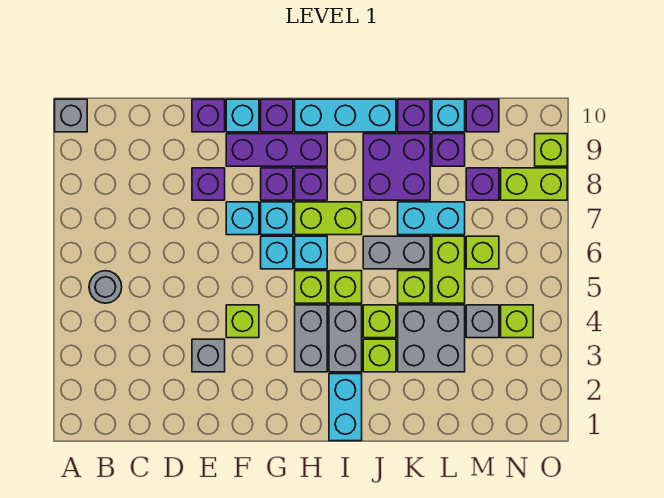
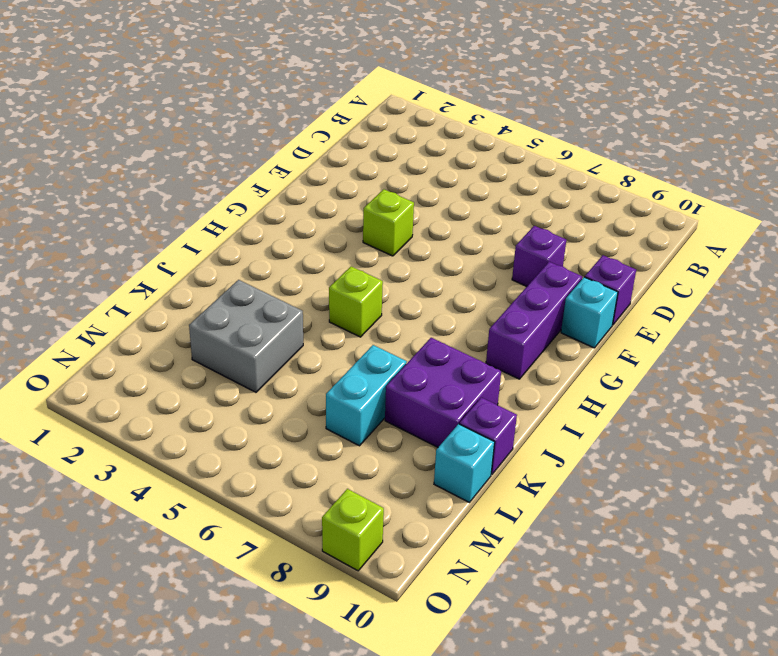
none -> grey 1x1 brick [55,99,87,132]
none -> grey 1x1 round brick [89,271,122,303]
none -> grey 1x1 brick [192,339,225,372]
none -> cyan 1x1 brick [226,202,259,235]

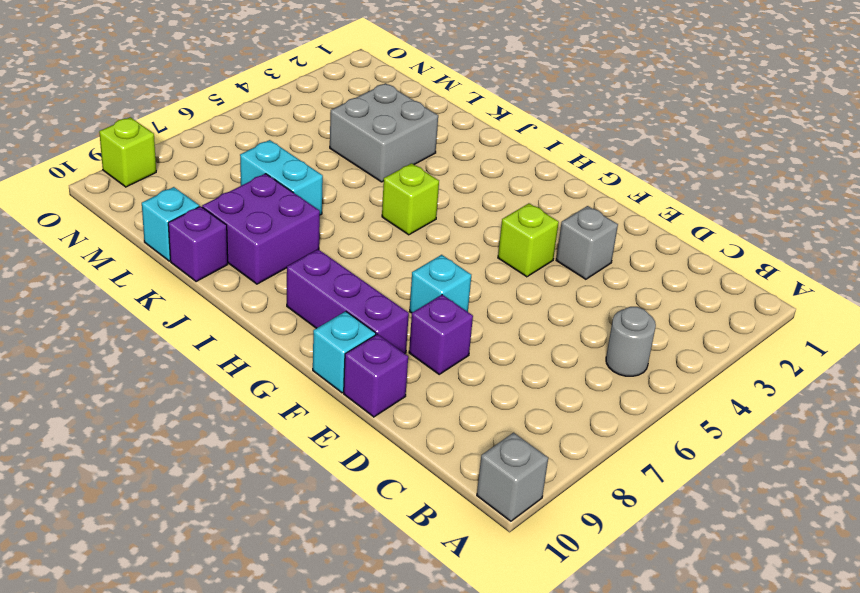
none -> cyan 1x1 brick [261,236,293,269]
none -> cyan 1x1 brick [261,202,293,235]
none -> purple 1x1 brick [261,168,293,200]
none -> purple 1x1 brick [261,99,293,132]

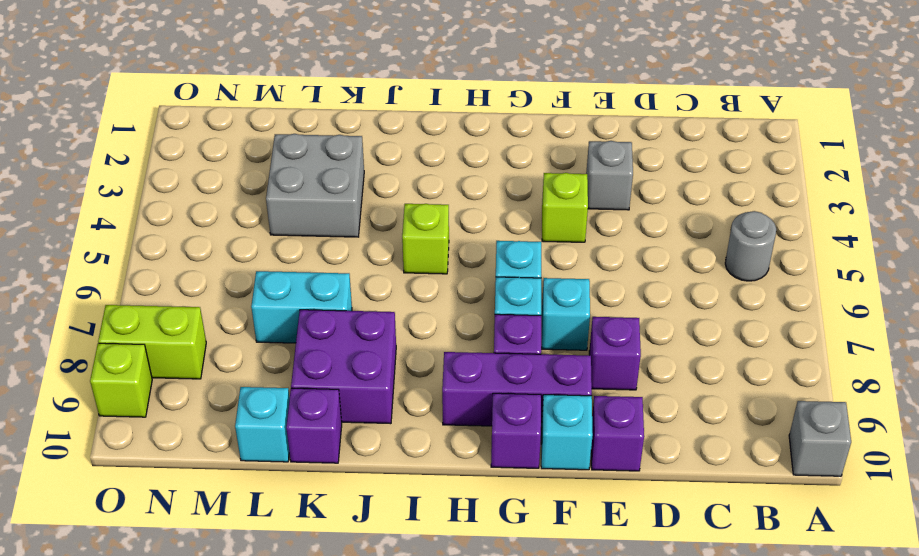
none -> grey 1x2 brick [295,305,327,372]
none -> lime 1x1 brick [295,271,327,303]
none -> cyan 1x1 brick [295,236,327,269]
none -> lime 1x2 brick [295,202,362,235]

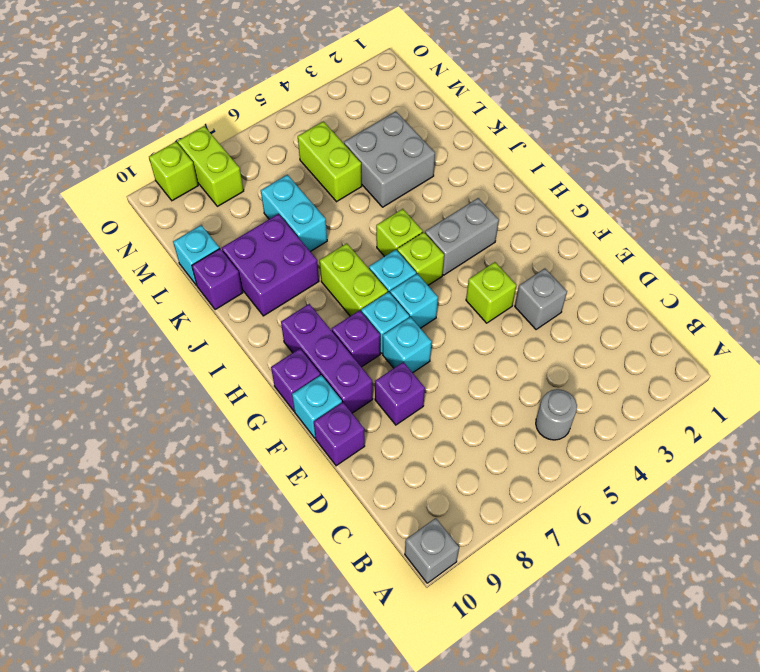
lime 1x2 brick [298,121,362,202] -> lime 1x2 brick turned to [432,236,465,303]
none -> purple 1x1 brick [295,168,327,200]
none -> cyan 1x3 brick [295,99,396,132]
none -> cyan 1x2 brick [329,374,362,441]
none -> grey 1x2 brick [329,305,362,372]

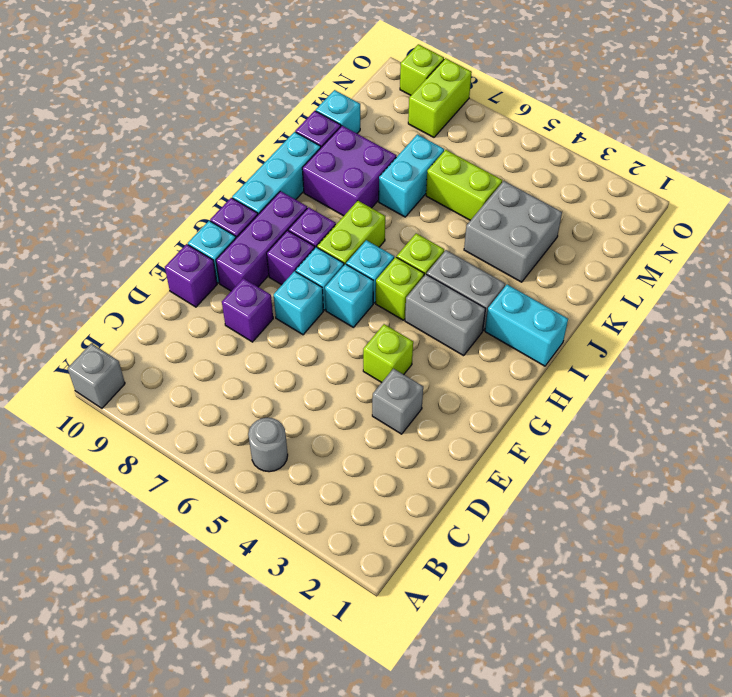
none -> lime 1x1 brick [363,339,396,372]
none -> lime 1x1 brick [363,305,396,338]
none -> grey 1x2 brick [363,236,430,269]
none -> lime 1x1 brick [398,271,430,303]

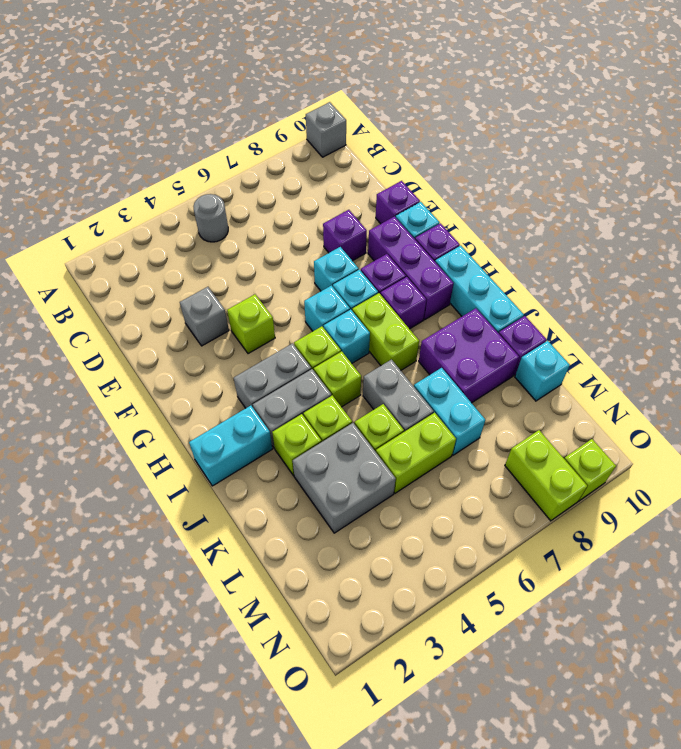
none -> purple 1x1 brick [432,134,465,166]
none -> grey 1x1 brick [466,305,499,338]
none -> lime 1x1 brick [466,236,499,269]
none -> purple 1x1 brick [466,168,499,200]

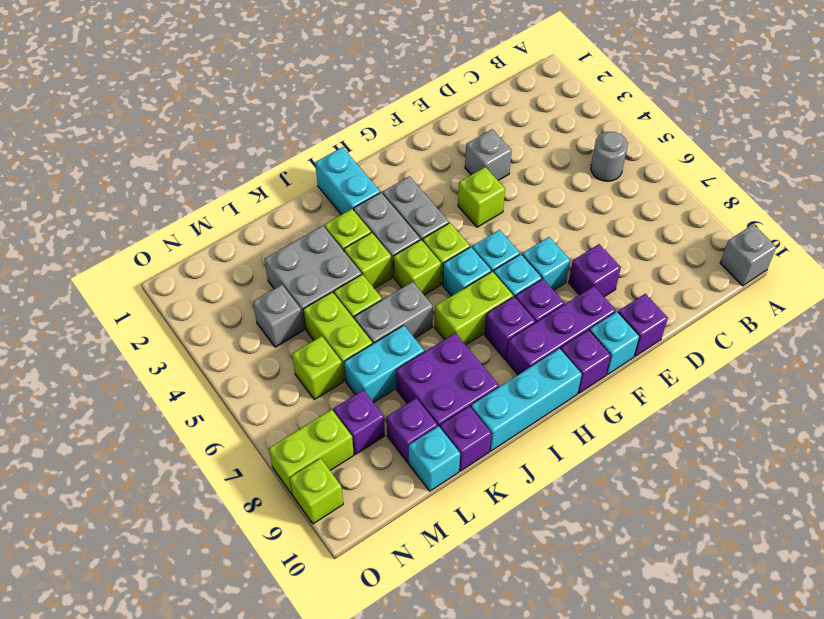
none -> purple 1x1 brick [466,99,499,132]
none -> lime 1x1 brick [501,305,533,338]

